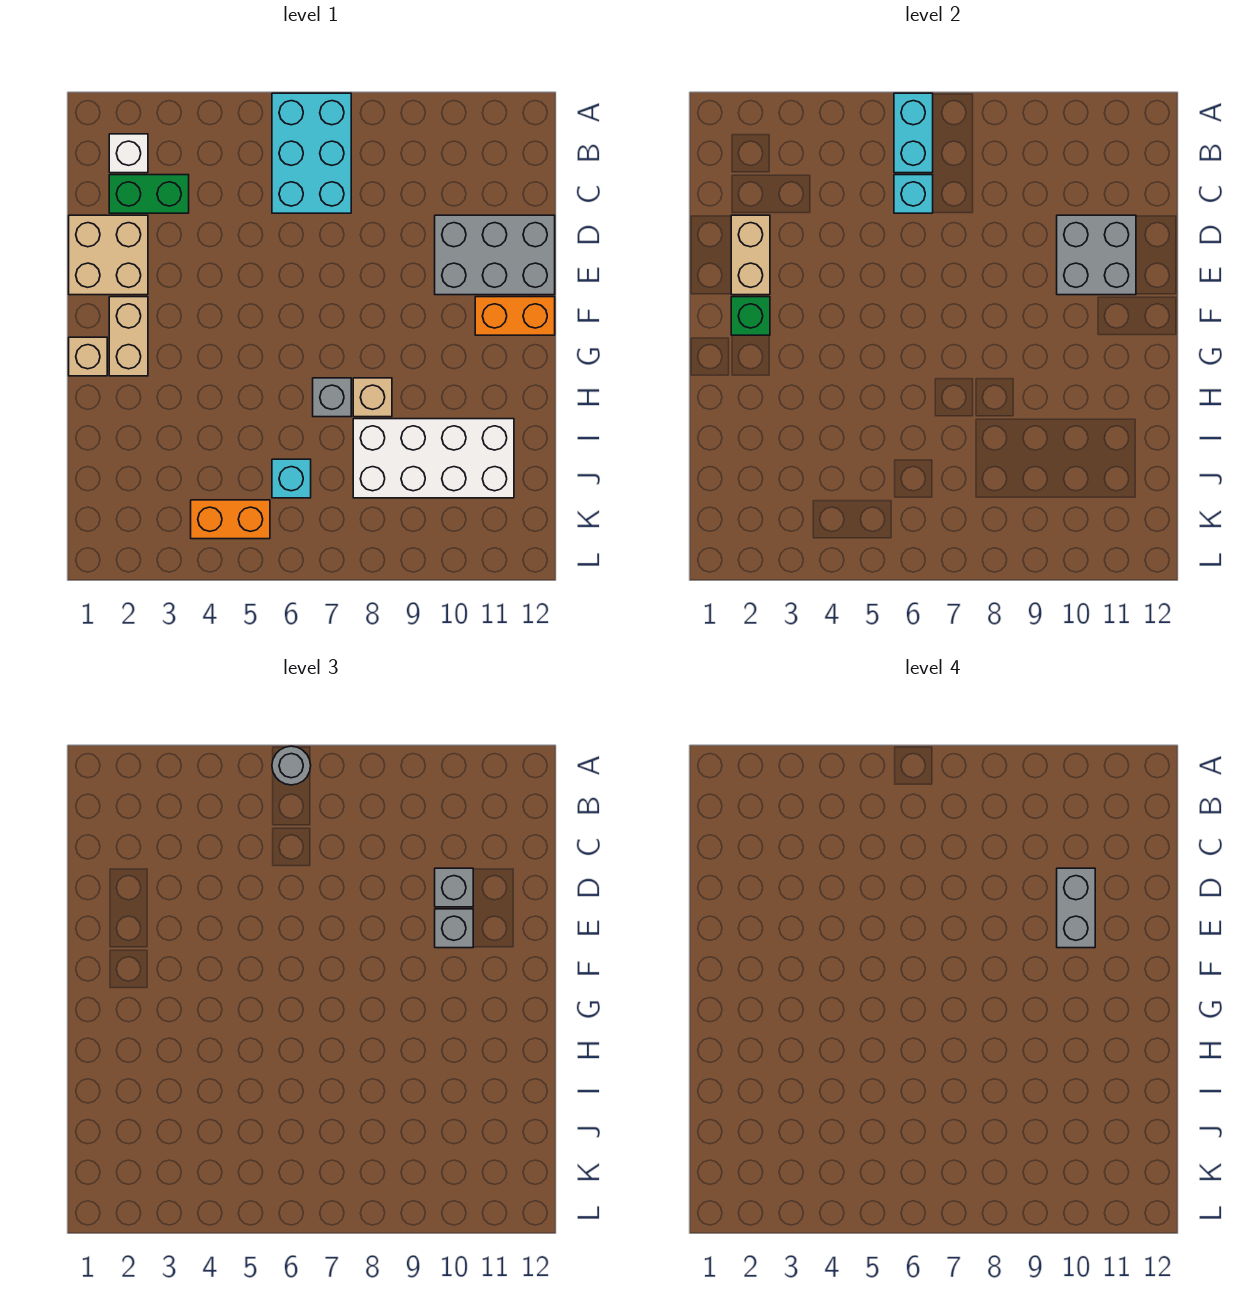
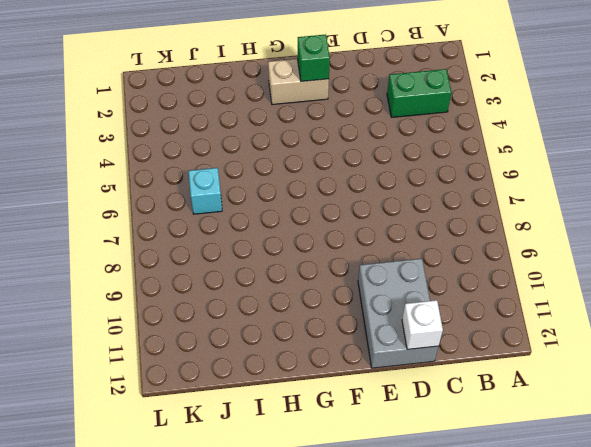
green 1x2 brick [387,69,451,117] -> green 1x2 brick turned to [109,175,189,213]
white 1x1 brick [402,300,443,349] -> white 1x1 brick moved to [109,134,148,173]
none -> cyan 2x3 brick [272,93,351,213]
none -> tan 2x2 brick [69,215,148,295]
none -> orange 1x2 brick [475,297,555,335]

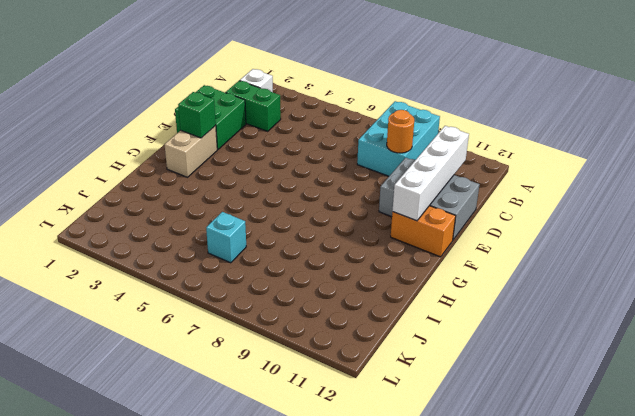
cyan 2x3 brick [357,101,440,176] -> cyan 2x3 brick moved to [272,93,351,213]
orange 1x1 round brick [387,110,414,153] -> none
white 1x4 brick [393,126,469,221] -> grey 2x2 brick [1057,215,1136,295]
green 2x2 brick [175,85,246,150] -> tan 2x2 brick [69,215,148,295]
none -> tan 1x1 brick [69,337,107,376]
none -> grey 1x1 brick [313,378,351,417]
none -> tan 1x1 brick [353,378,392,417]

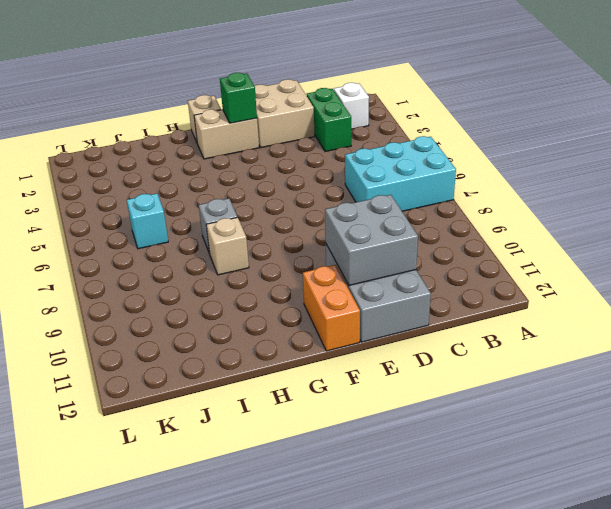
none -> white 2x4 brick [353,419,514,498]
none -> orange 1x2 brick [191,500,270,539]
none -> cyan 1x2 brick [894,93,933,173]

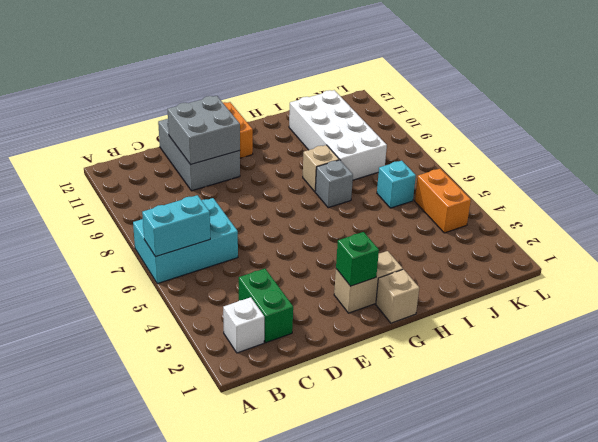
none -> tan 2x2 brick [69,215,148,295]
none -> cyan 1x1 brick [894,175,933,213]
none -> tan 1x2 brick [731,215,770,295]

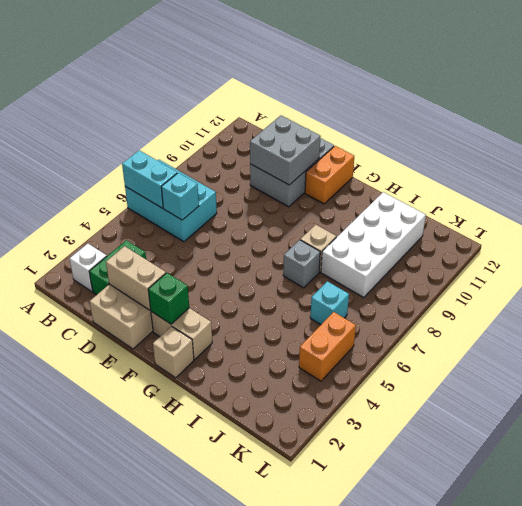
none -> grey 1x1 round brick [272,746,311,785]
none -> grey 1x1 brick [435,868,473,907]
none -> grey 1x1 brick [435,909,473,948]

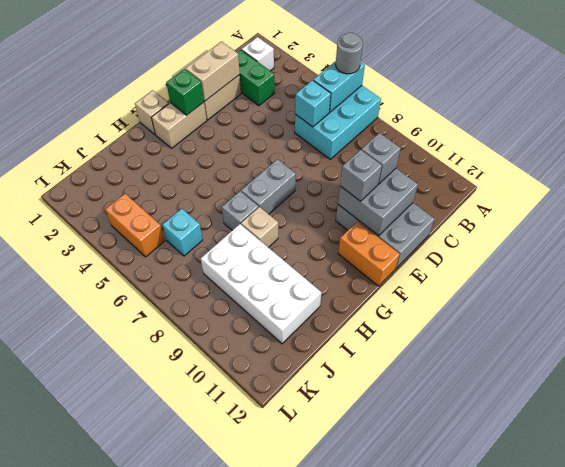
grey 1x2 brick [241,159,296,214] -> grey 1x2 brick moved to [1057,868,1095,948]

